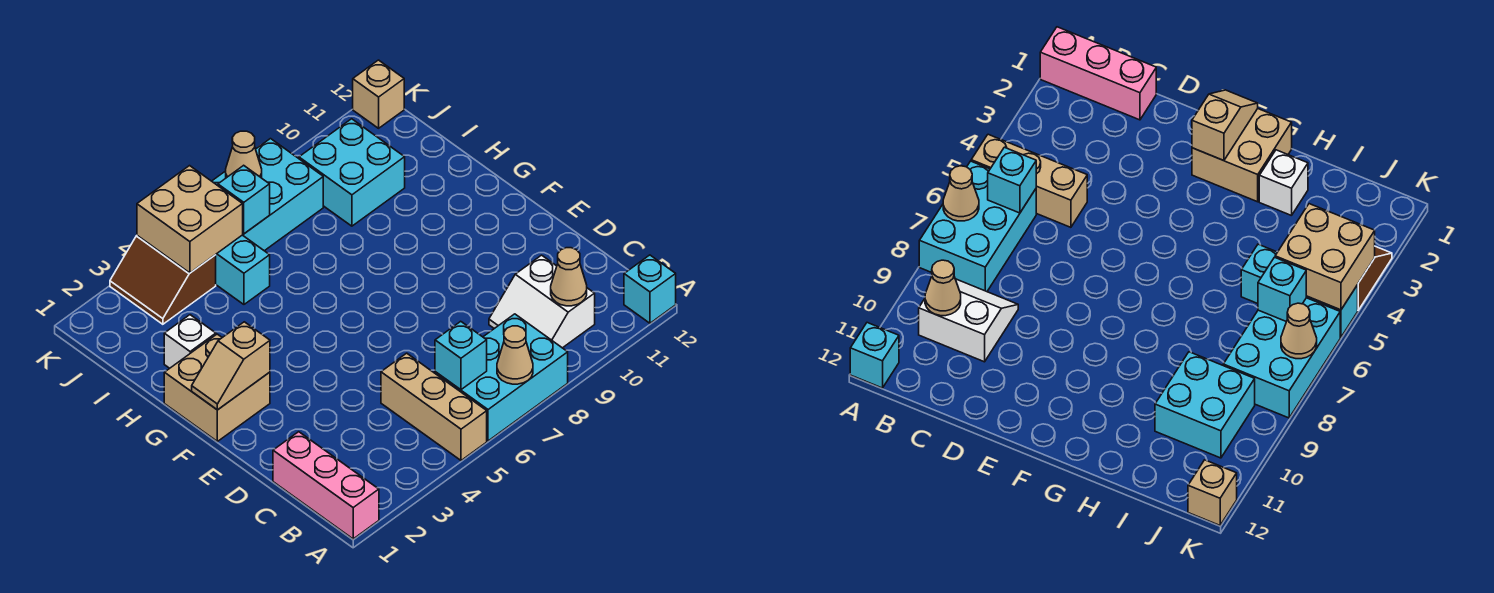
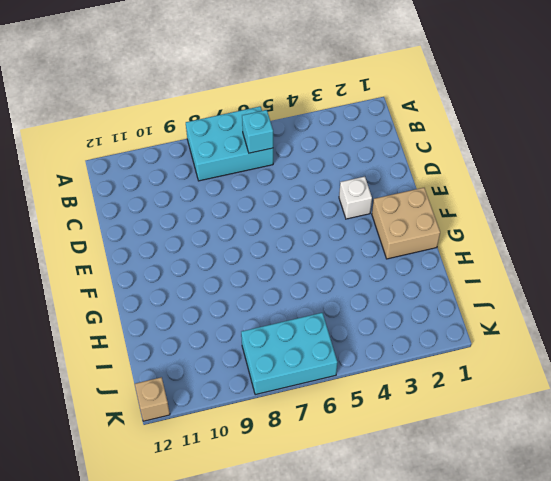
white 1x1 brick [339,177,372,219] -> white 1x1 brick moved to [164,315,216,368]
none -> pink 1x3 brick [273,432,379,539]
none -> tan 1x3 brick [381,353,487,460]
none -> cyan 1x1 brick [624,255,676,323]

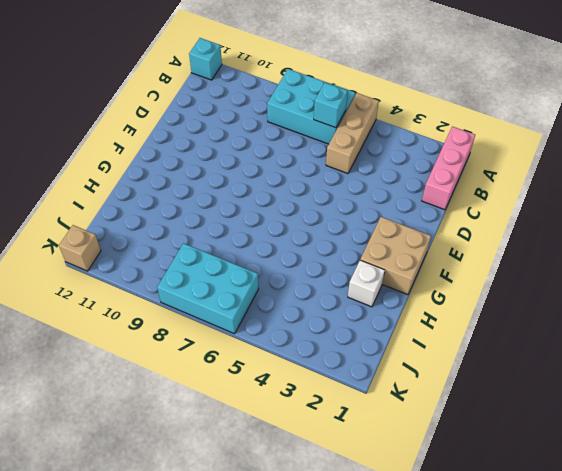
none -> white 2x2 slope [489,255,595,348]
none -> cyan 1x3 brick [216,235,270,304]
none -> cyan 2x2 brick [299,119,405,226]

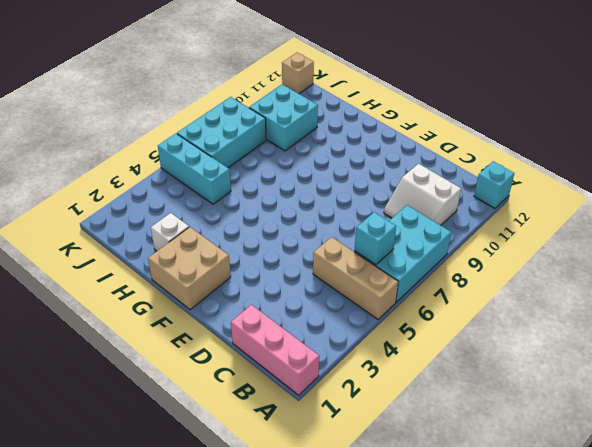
none -> brown 2x2 slope [110,236,216,324]
none -> tan 1x1 cone [497,326,533,384]
none -> tan 1x1 cone [551,248,587,306]

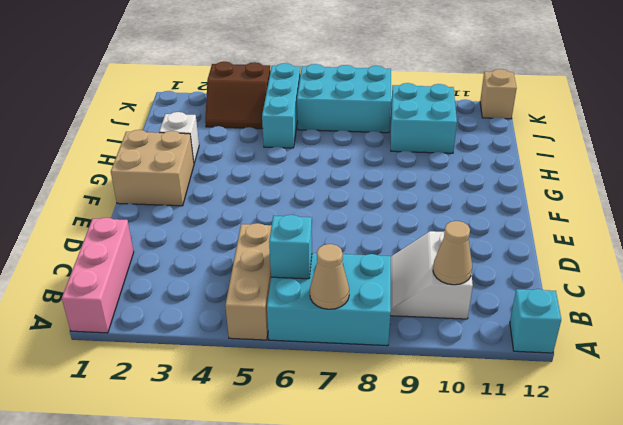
brown 2x2 slope [205,62,271,129] -> brown 2x2 slope turned to [110,236,216,324]
none -> tan 1x2 slope [192,322,270,410]
none -> tan 2x2 brick [137,166,243,273]
none -> cyan 1x1 brick [218,165,270,234]

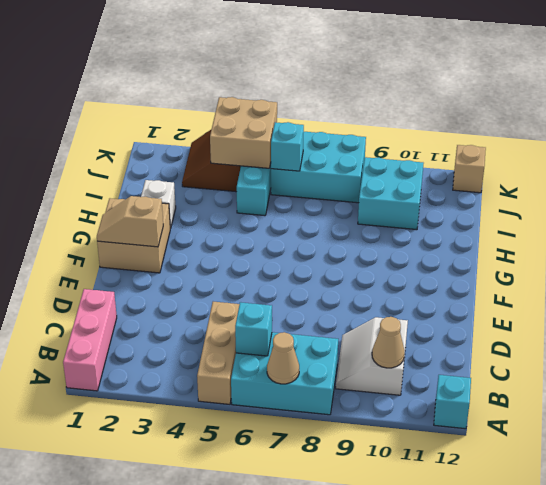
none -> tan 1x1 cone [226,131,262,178]

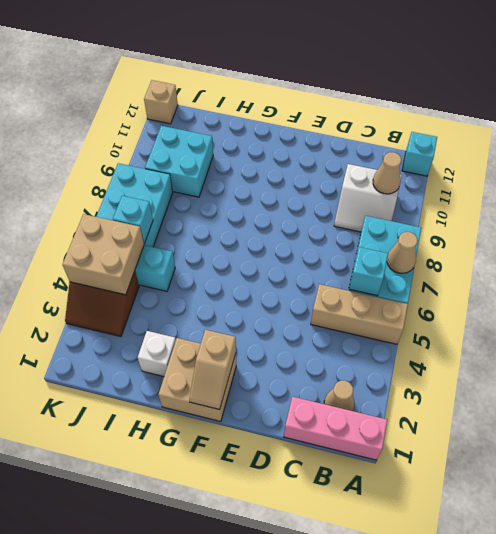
tan 1x1 cone [324,381,354,411] -> tan 1x1 cone moved to [226,131,262,178]

